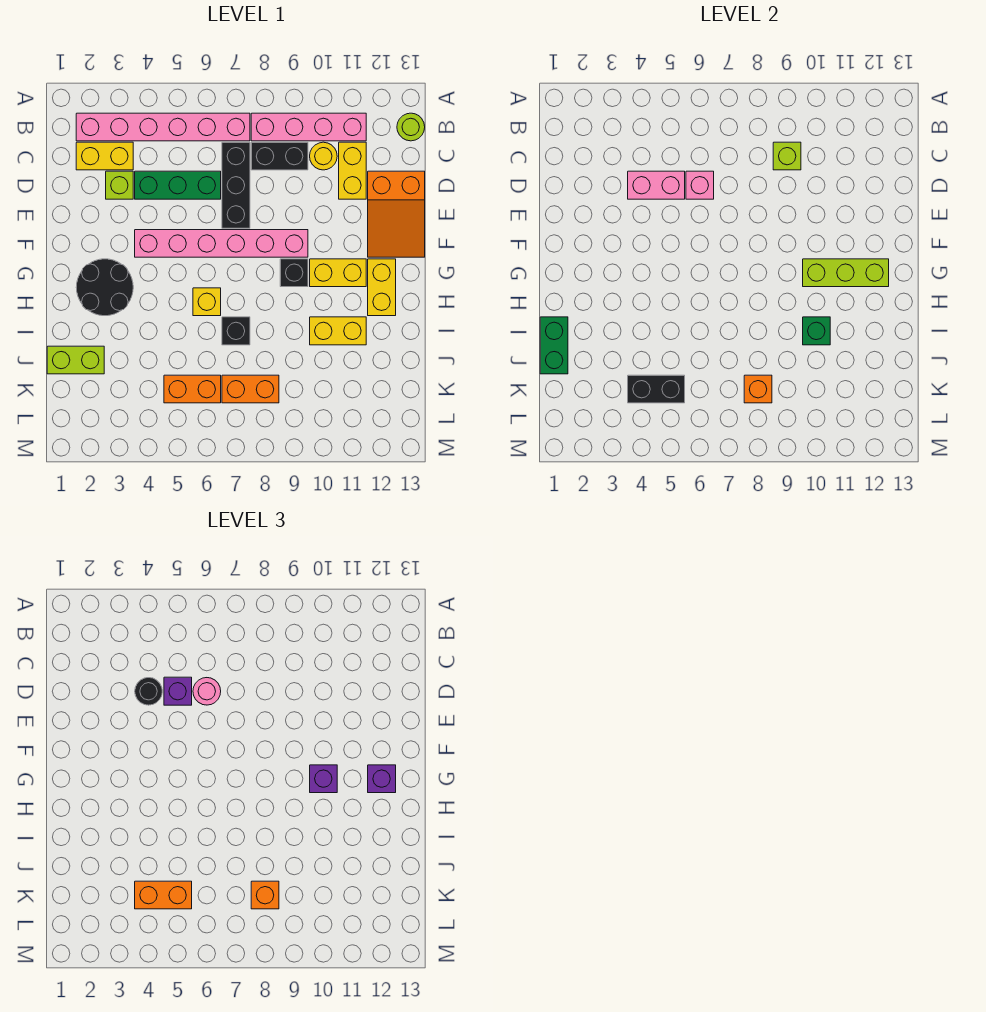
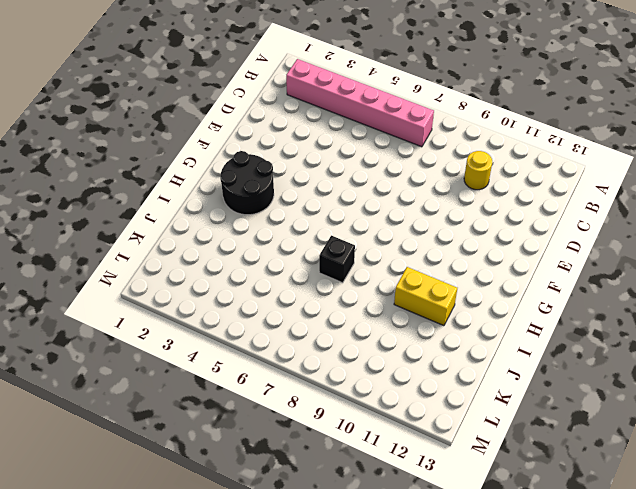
none -> pink 1x4 brick [251,113,366,141]
none -> lime 1x1 round brick [397,113,425,141]
none -> yellow 1x2 brick [76,142,133,170]
none -> black 1x3 brick [222,142,250,228]

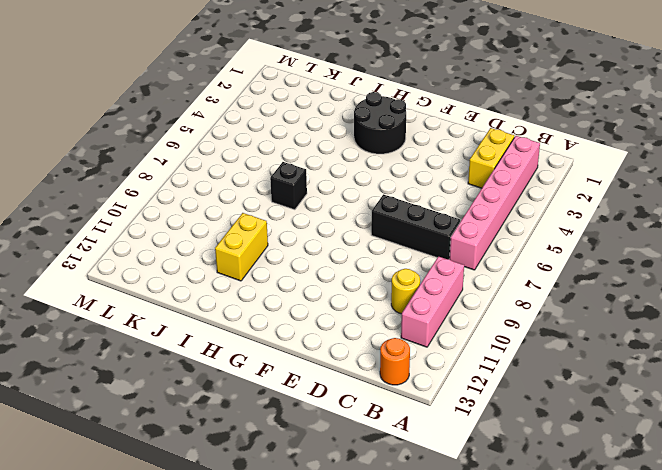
pink 1x3 brick [401,257,464,347] -> pink 1x4 brick [251,113,366,141]
orange 1x1 round brick [380,338,410,385] -> lime 1x1 round brick [397,113,425,141]
none -> black 1x2 brick [251,142,308,170]
none -> yellow 1x2 brick [339,142,366,199]
none -> lime 1x1 brick [106,171,133,199]
none -> green 1x3 brick [135,171,221,199]

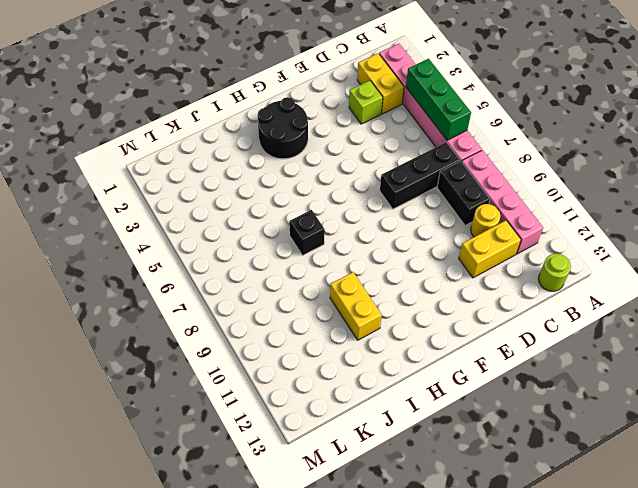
green 1x3 brick [406,59,471,140] -> green 1x3 brick moved to [135,171,221,199]
none -> orange 2x3 slope [368,171,425,257]
none -> pink 1x6 brick [135,230,308,257]
none -> black 1x1 brick [280,259,308,287]
none -> yellow 1x2 brick [310,259,366,287]

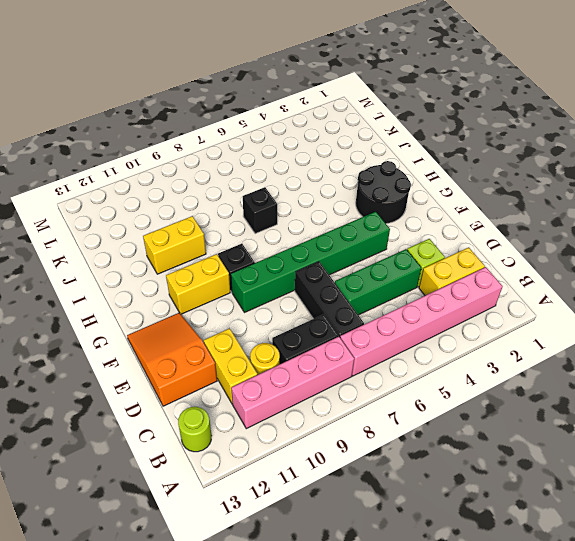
green 1x6 brick [231,212,390,313] -> pink 1x6 brick [135,230,308,257]
none -> yellow 1x2 brick [368,259,396,316]
none -> yellow 1x1 brick [193,288,221,316]
none -> lime 1x2 brick [47,346,104,374]
none -> orange 1x2 brick [164,375,221,403]

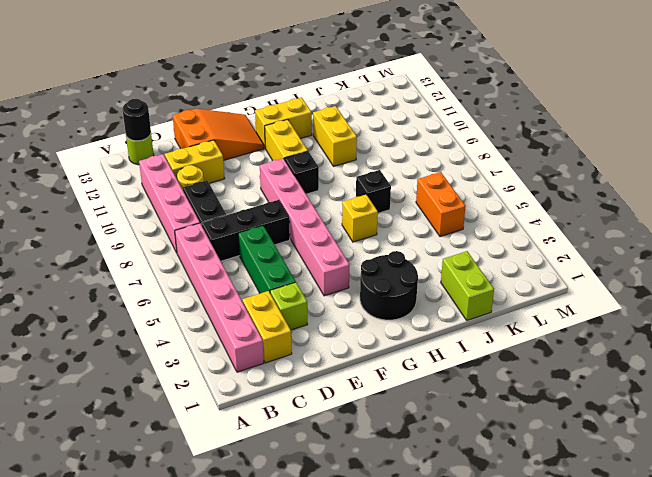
black 1x1 round brick [123,99,151,141] -> black 1x1 round brick moved to [135,678,162,705]
none -> orange 1x2 brick [222,375,279,403]
none -> lime 1x1 brick [773,142,801,170]
none -> pink 1x2 brick [628,171,685,199]
none -> pink 1x1 brick [686,171,714,199]

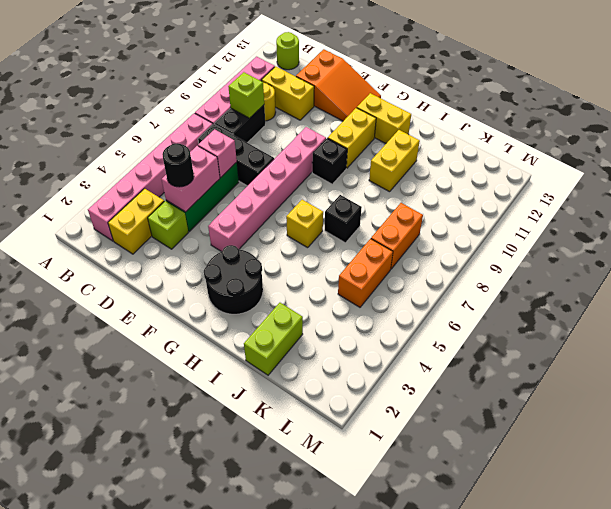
none -> lime 1x3 brick [803,259,889,287]
none -> green 1x2 brick [540,317,568,374]
none -> green 1x1 brick [803,317,830,345]
none -> black 1x2 brick [628,375,685,403]

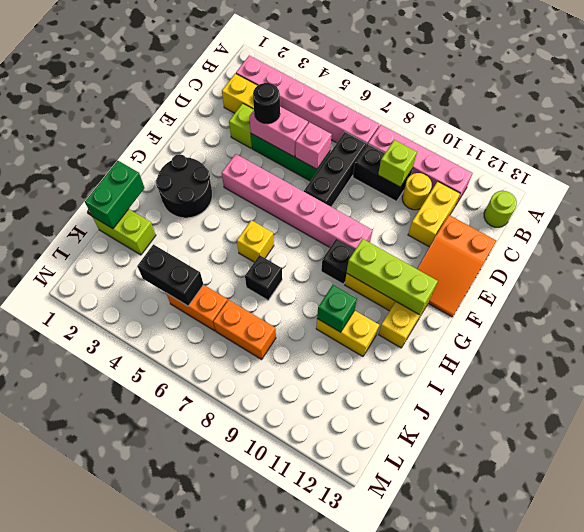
none -> orange 1x1 brick [744,375,772,403]
none -> purple 1x1 brick [164,677,192,705]
none -> pink 1x1 round brick [193,678,221,705]
none -> purple 1x1 brick [310,765,337,793]

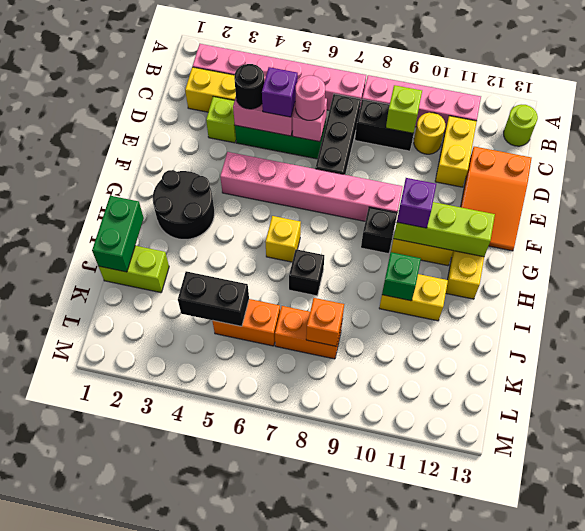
none -> purple 1x1 brick [368,765,396,793]
none -> orange 1x2 brick [135,881,192,909]
none -> orange 1x1 brick [251,881,279,909]

